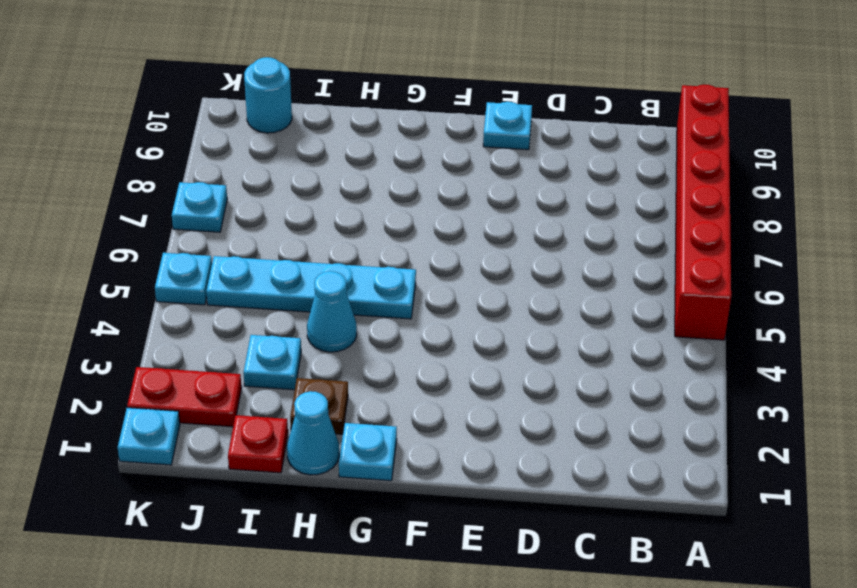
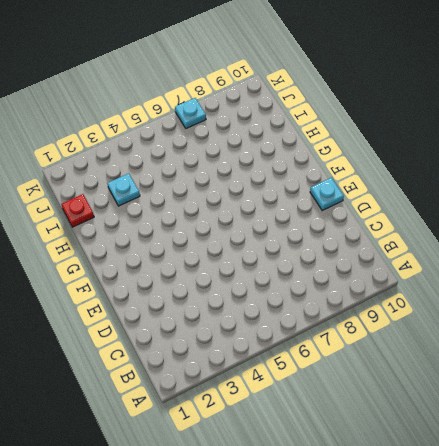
none -> red 1x6 brick [675,85,731,340]
none -> cyan 1x1 plate [339,423,397,481]
none -> cyan 1x4 plate [206,256,416,319]

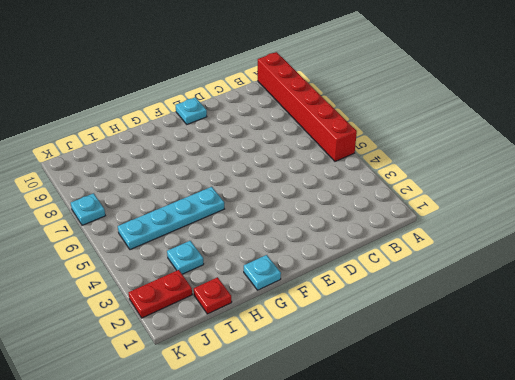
none -> cyan 1x1 cone [287,391,339,475]
none -> brown 1x1 plate [290,378,348,434]
none -> cyan 1x1 cone [307,271,357,352]

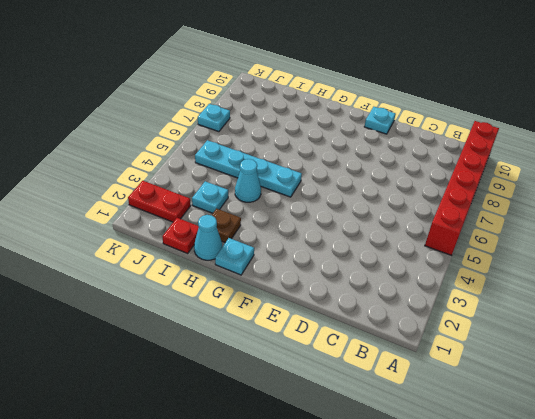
none -> cyan 1x1 round brick [244,57,292,133]
none -> cyan 1x1 plate [118,408,180,465]
none -> cyan 1x1 plate [155,253,212,305]

